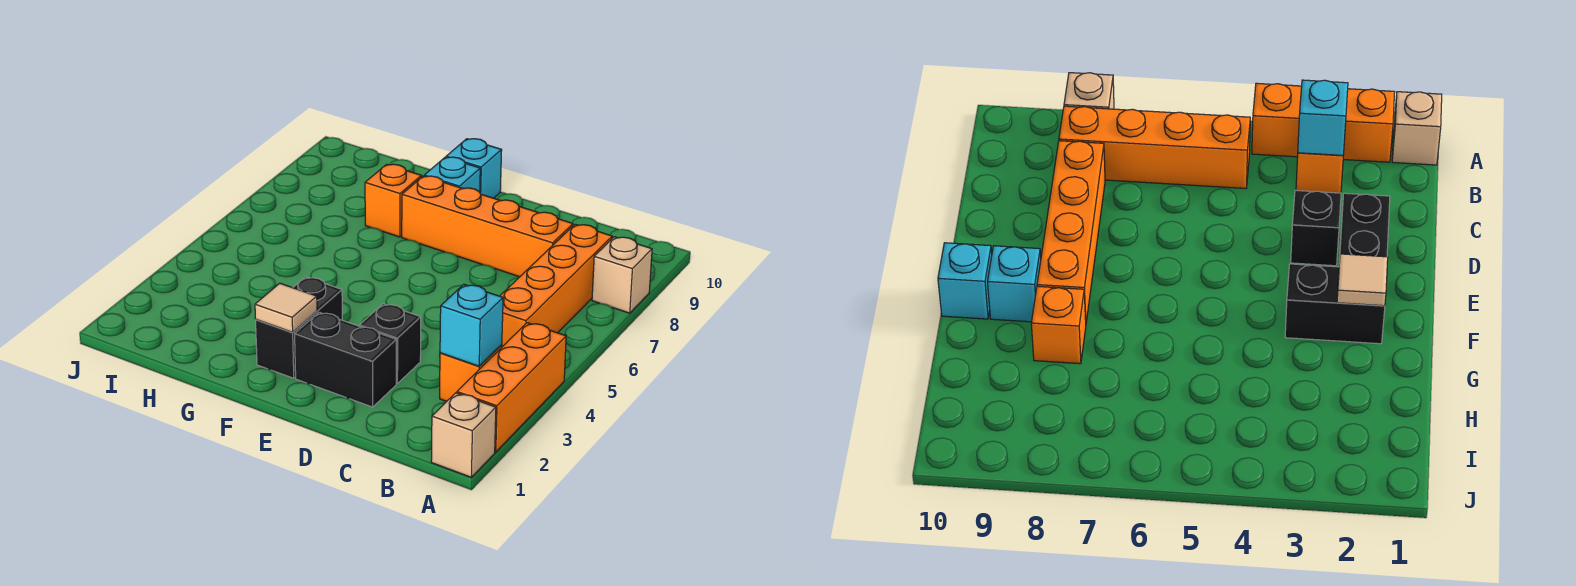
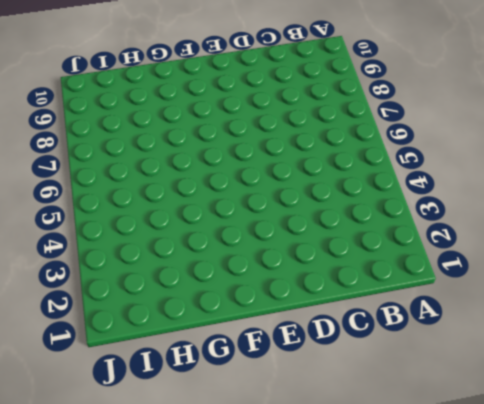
none -> tan 1x1 brick [431,393,496,477]
none -> orange 1x3 brick [457,323,566,452]
none -> tan 1x1 brick [592,237,652,313]

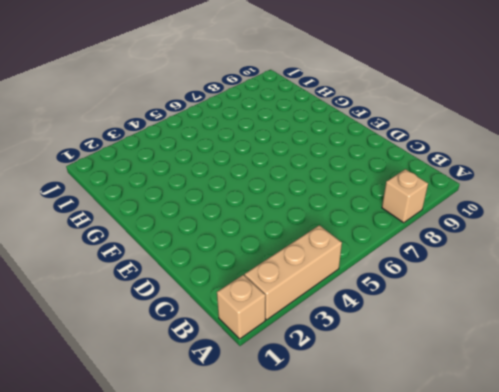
tan 1x3 brick [245,225,342,320] -> orange 1x3 brick [457,323,566,452]
none -> orange 1x1 brick [440,345,502,401]
none -> orange 1x4 brick [500,224,612,347]
none -> orange 1x4 brick [402,176,573,277]

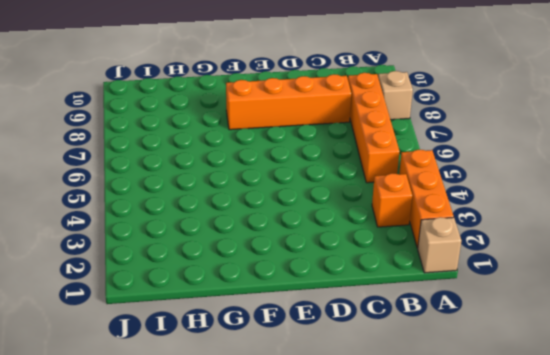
none -> black 1x2 brick [295,312,396,407]
none -> black 1x1 brick [360,304,421,383]
none -> black 1x2 brick [256,277,342,378]

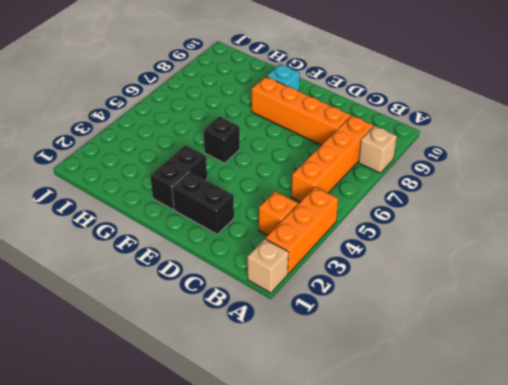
black 1x1 brick [204,116,240,163] -> black 1x1 brick moved to [360,304,421,383]
none -> cyan 1x1 brick [446,139,502,198]
none -> orange 1x1 brick [365,164,421,237]
none -> cyan 1x1 brick [440,284,503,366]

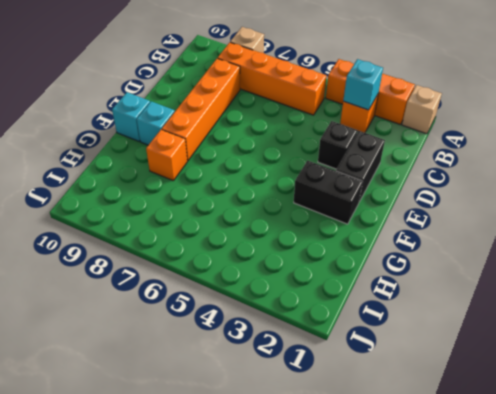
none -> tan 1x1 tile [255,283,317,332]

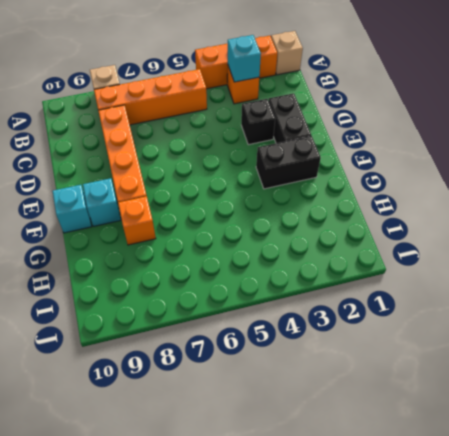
none -> tan 1x1 tile [255,283,317,332]

